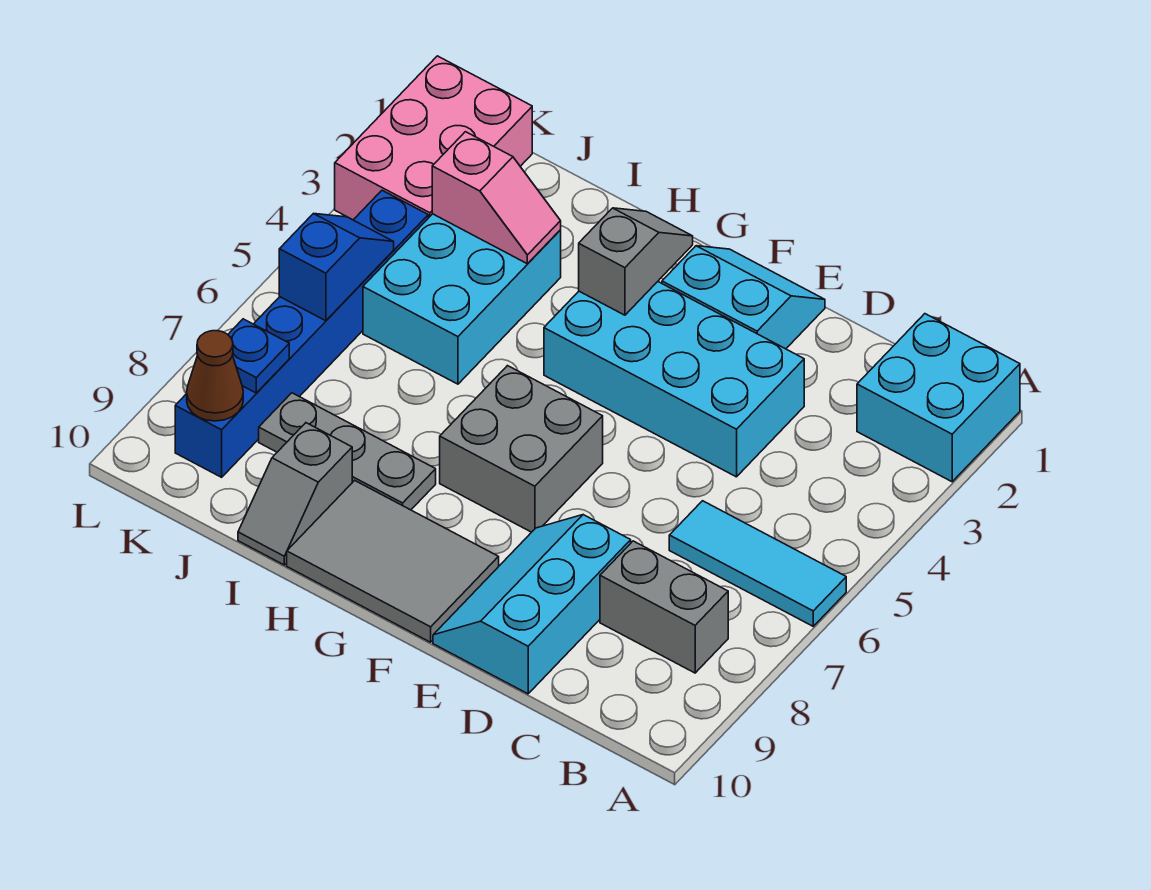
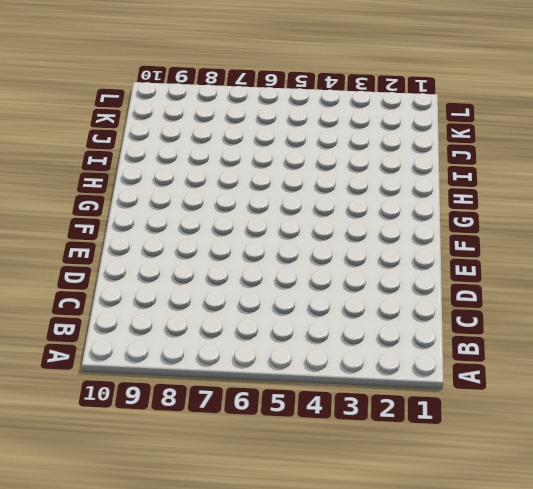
none -> cyan 2x2 brick [857,314,1020,482]
none -> cyan 1x3 tile [669,501,846,626]
none -> grey 1x2 brick [600,541,728,673]

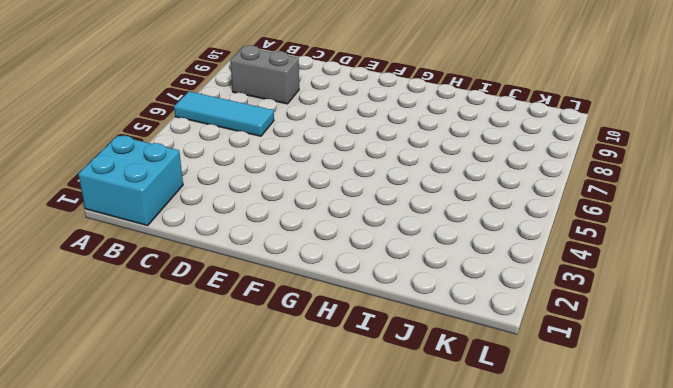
none -> cyan 2x4 brick [544,282,804,477]
none -> cyan 2x3 slope [433,515,631,694]
none -> cyan 2x2 slope [662,246,825,349]

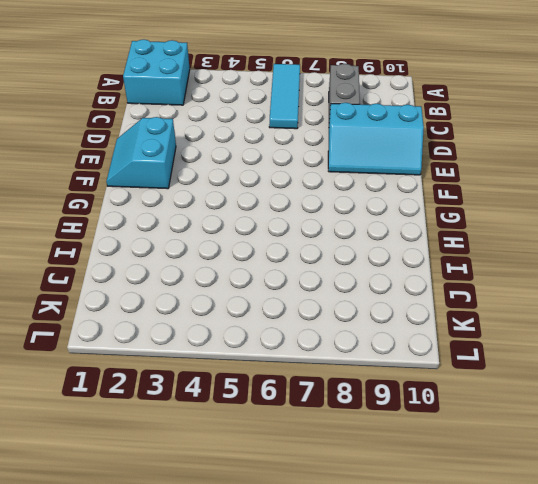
none -> cyan 2x4 brick [544,282,804,477]
none -> grey 2x2 brick [440,366,603,532]
none -> grey 2x3 tile [287,480,499,642]

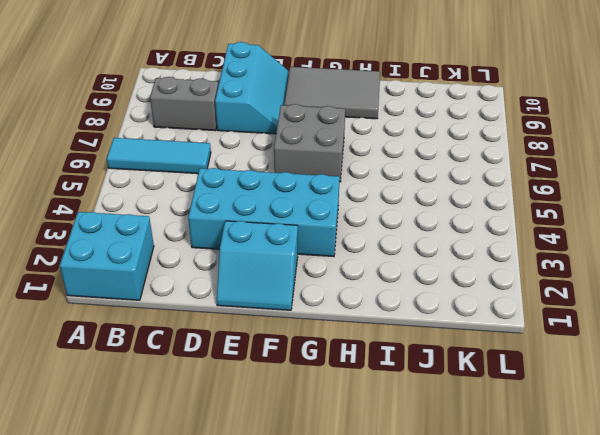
none -> grey 1x3 plate [259,393,436,510]
none -> cyan 2x3 brick [363,214,561,384]
none -> grey 1x2 slope [238,423,352,565]

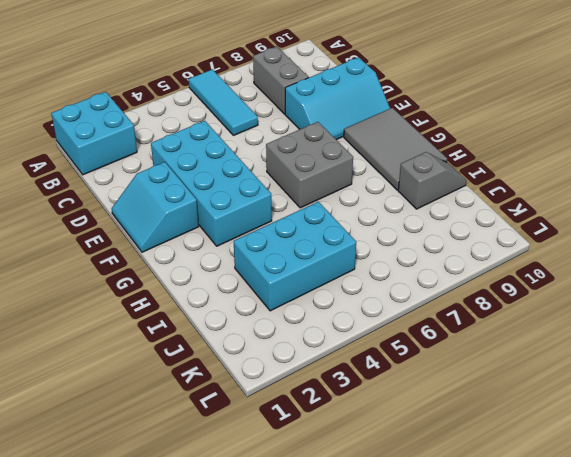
none -> grey 1x3 plate [259,393,436,510]
none -> pink 2x3 brick [335,56,532,220]
none -> blue 1x6 brick [175,190,428,477]

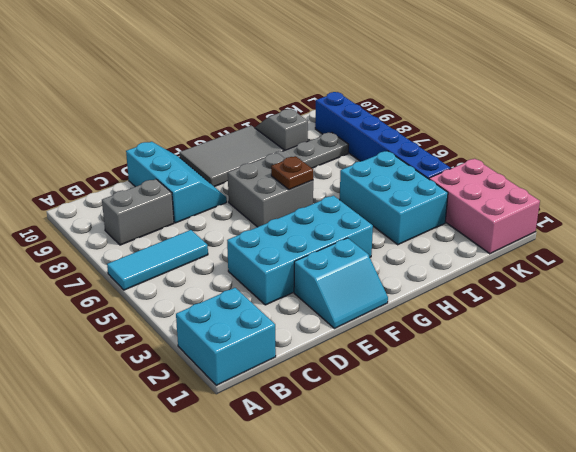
brown 1x1 plate [271,156,313,190] -> none
none -> grey 1x2 slope [579,208,693,315]
none -> pink 1x2 slope [432,132,561,264]
none -> blue 1x2 slope [279,214,394,321]

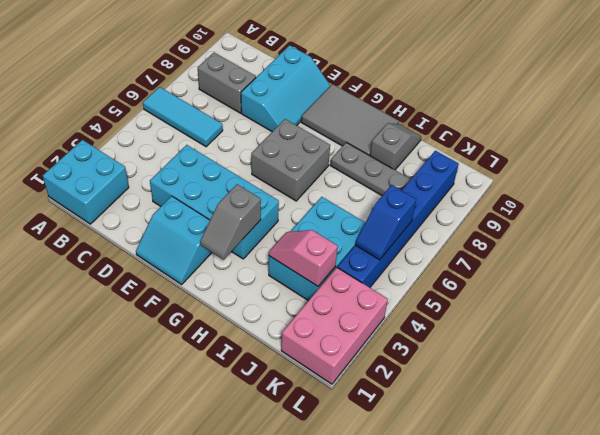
none -> blue 1x1 plate [228,319,289,393]
none -> brown 1x1 cone [187,331,243,421]

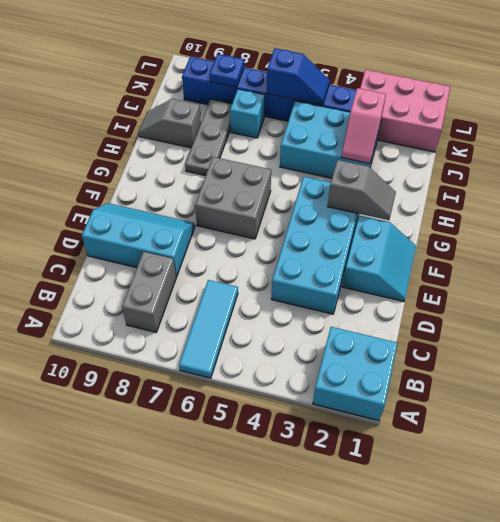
cyan 1x1 brick [230,89,265,138] -> none
none -> grey 2x3 tile [287,480,499,642]
none -> brown 1x1 cone [187,331,243,421]

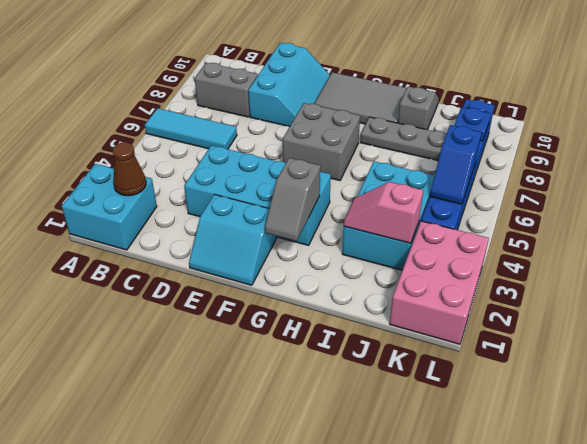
brown 1x1 cone [113,142,146,196] -> brown 1x1 cone moved to [187,331,243,421]

